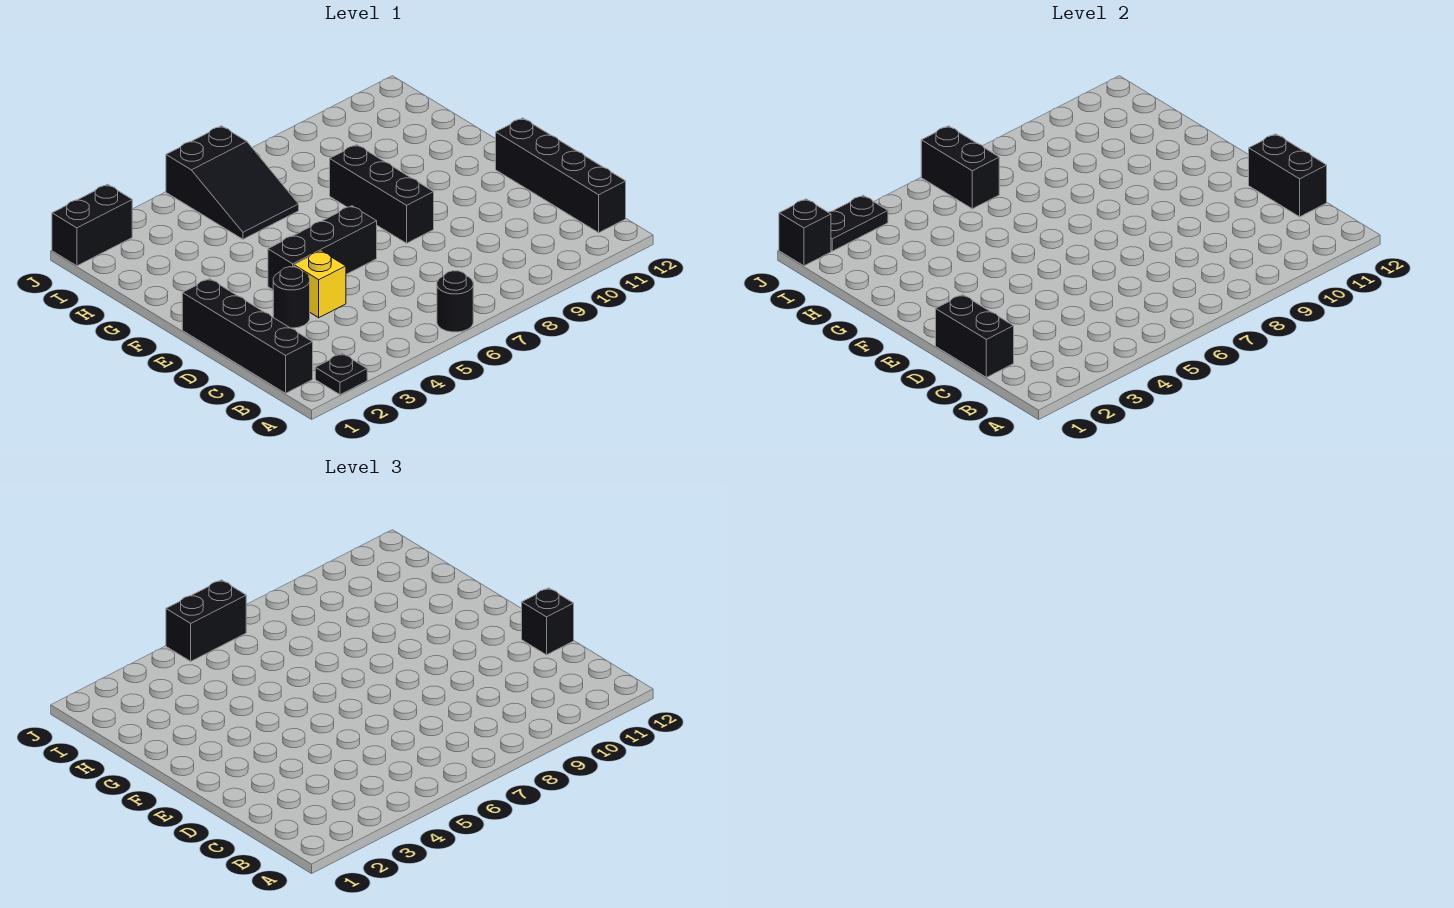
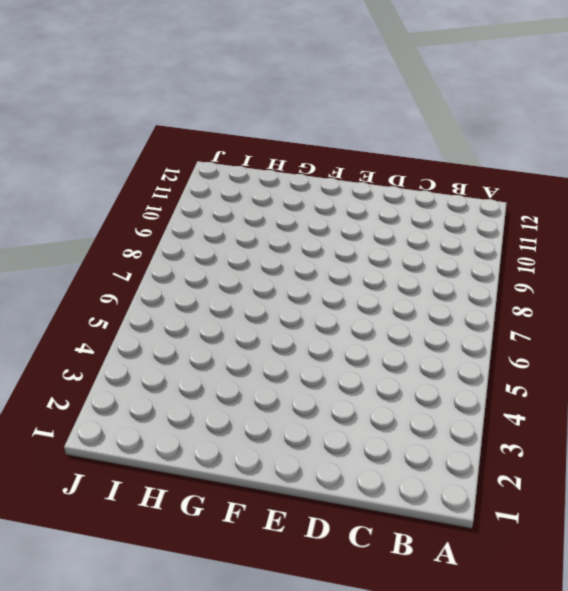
none -> black 1x1 plate [315,353,367,395]
none -> black 1x1 round brick [437,271,473,332]
none -> black 1x4 brick [182,279,313,393]

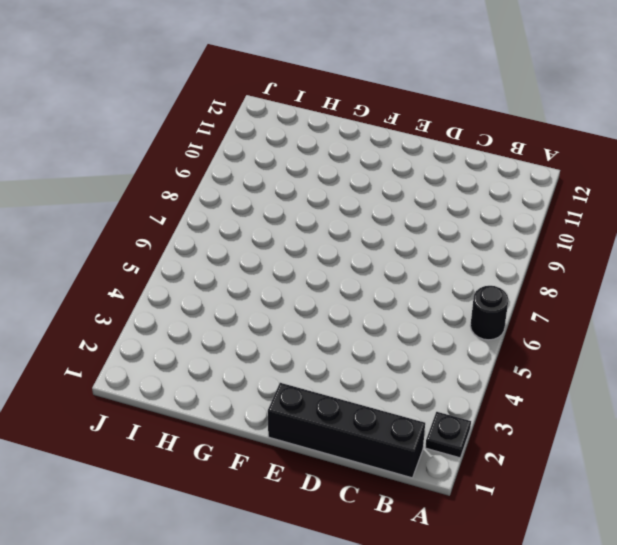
none -> black 1x4 brick [496,118,626,233]
none -> black 1x1 round brick [273,267,310,328]
none -> yellow 1x1 brick [294,251,346,318]

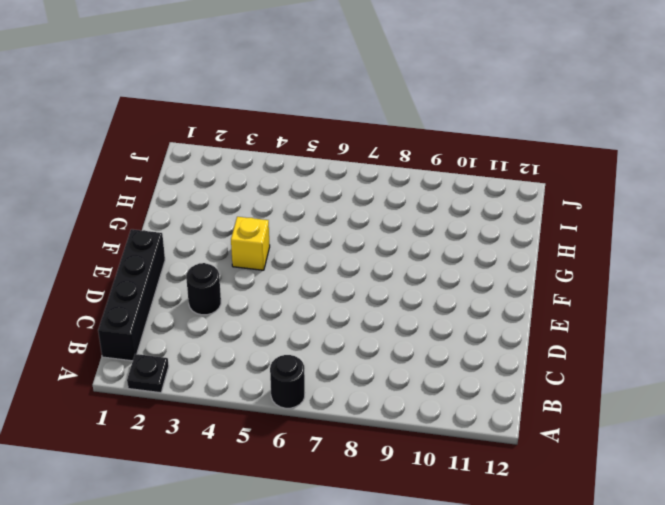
yellow 1x1 brick [231,217,270,270] -> yellow 1x1 brick moved to [294,251,346,318]
none -> black 1x4 brick [496,118,626,233]
none -> black 1x3 brick [268,206,377,290]
none -> black 1x3 brick [330,145,434,243]

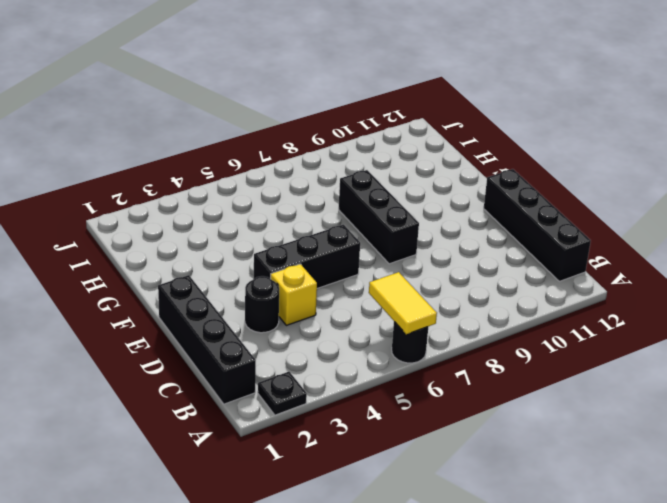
yellow 1x2 tile [369,272,437,334] -> none
none -> black 2x3 slope [166,126,299,239]
none -> black 1x2 brick [52,184,132,266]
none -> black 1x2 brick [936,295,1014,377]

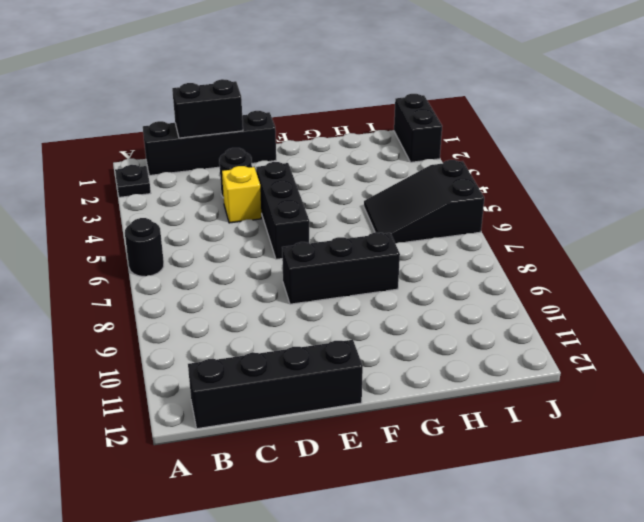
none -> black 1x2 brick [1249,134,1327,217]
none -> black 1x2 brick [921,126,999,209]
none -> black 1x1 brick [779,199,831,266]

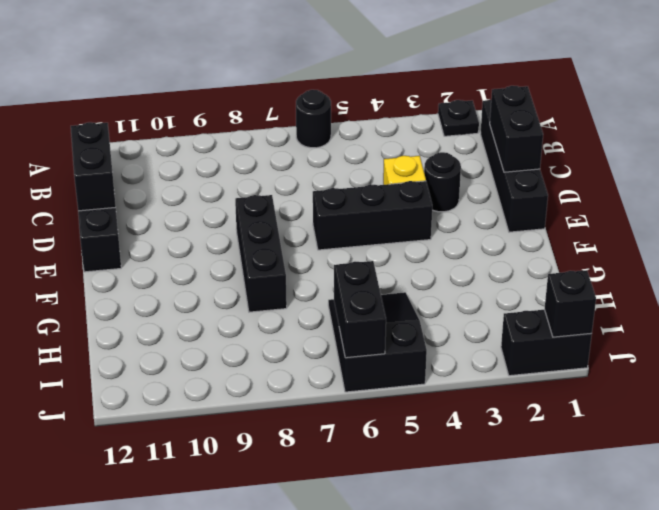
none -> black 1x2 plate [828,196,888,251]
none -> black 1x1 brick [522,588,574,655]
none -> black 1x2 brick [166,580,246,661]

